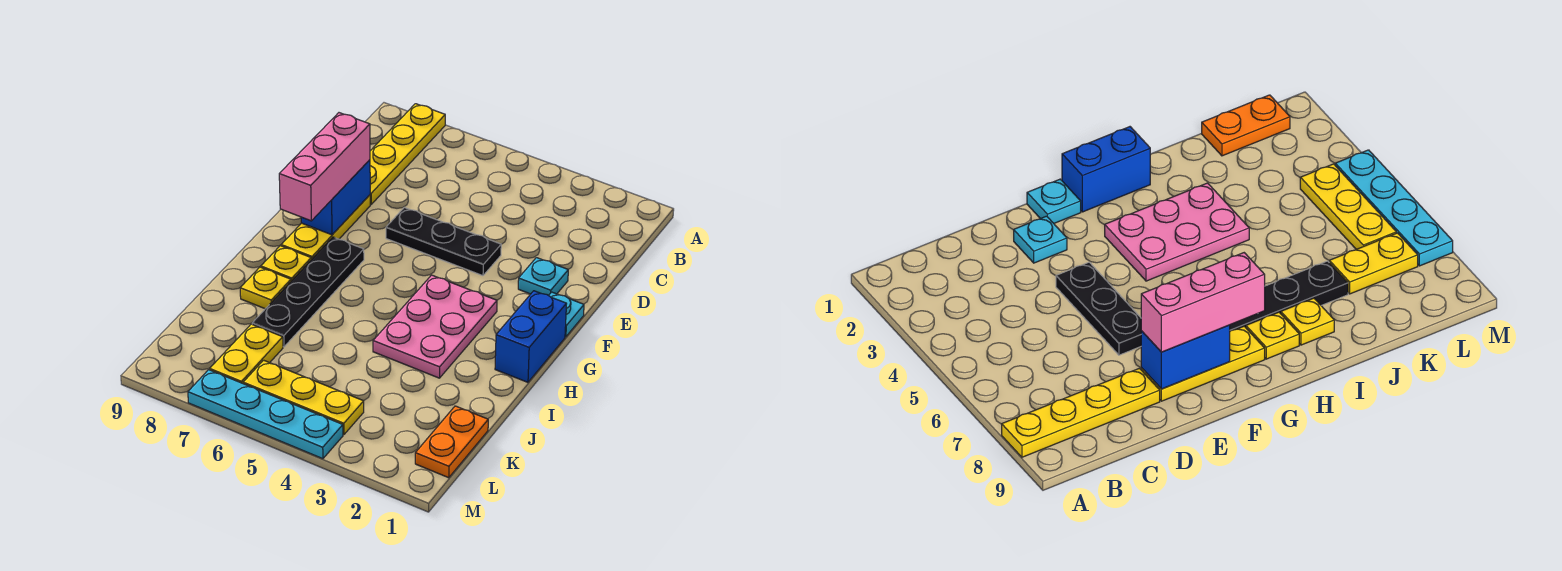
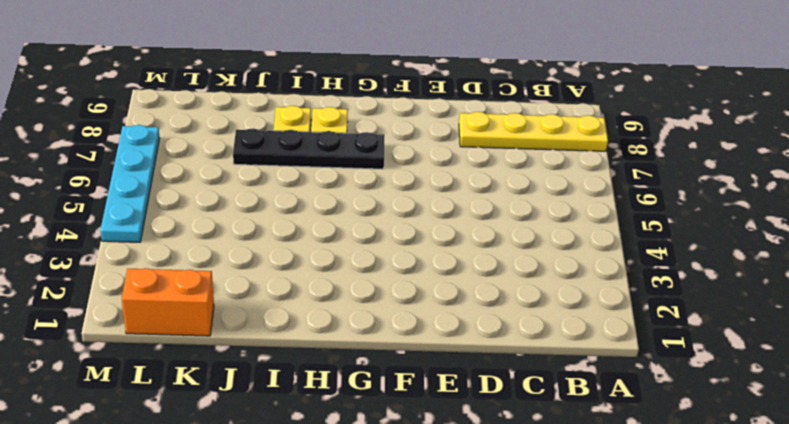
orange 1x2 brick [122,268,214,336] -> orange 1x2 plate [415,406,488,478]
none -> cyan 1x1 plate [518,258,568,296]
none -> black 1x3 plate [386,208,501,276]
none -> yellow 1x3 plate [281,195,370,260]

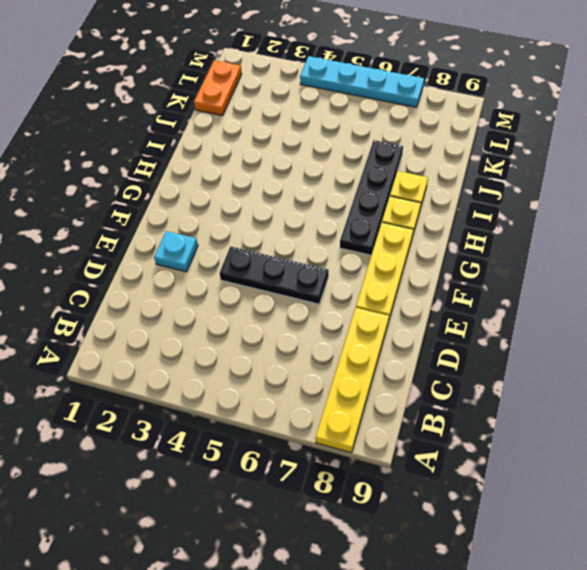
none -> cyan 1x1 plate [549,292,584,337]
none -> blue 1x2 brick [495,291,566,382]
none -> pink 2x3 plate [373,275,497,378]

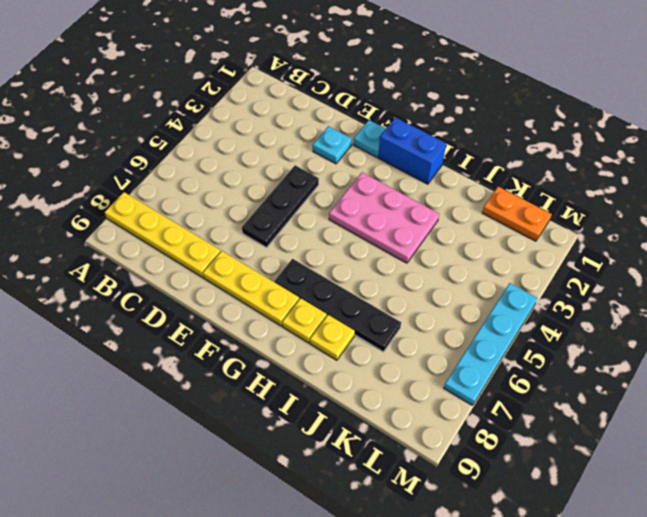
none -> yellow 1x2 plate [210,324,283,383]
none -> yellow 1x3 plate [243,360,364,435]
none -> blue 1x2 brick [301,160,370,235]

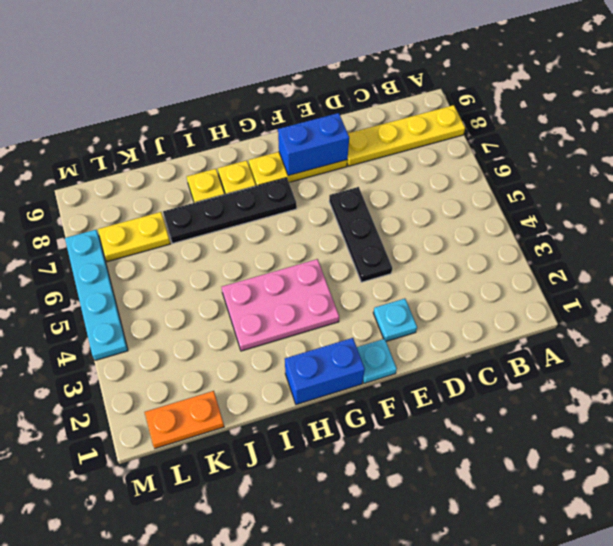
none -> yellow 1x3 plate [243,360,364,435]
none -> pink 1x3 brick [279,113,370,221]

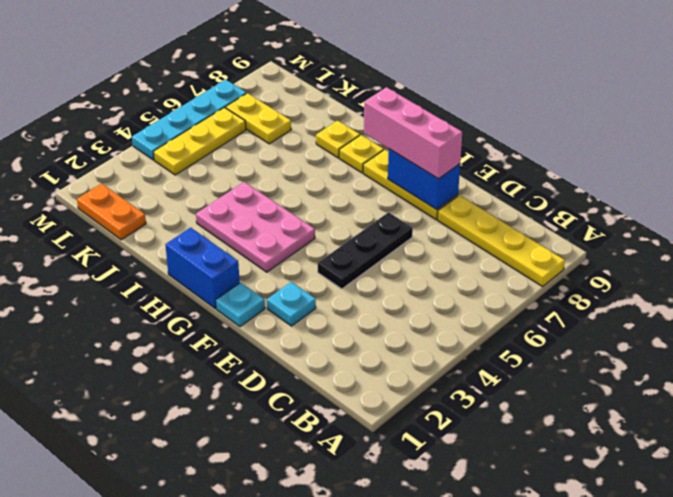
none -> black 1x4 plate [252,237,364,347]

